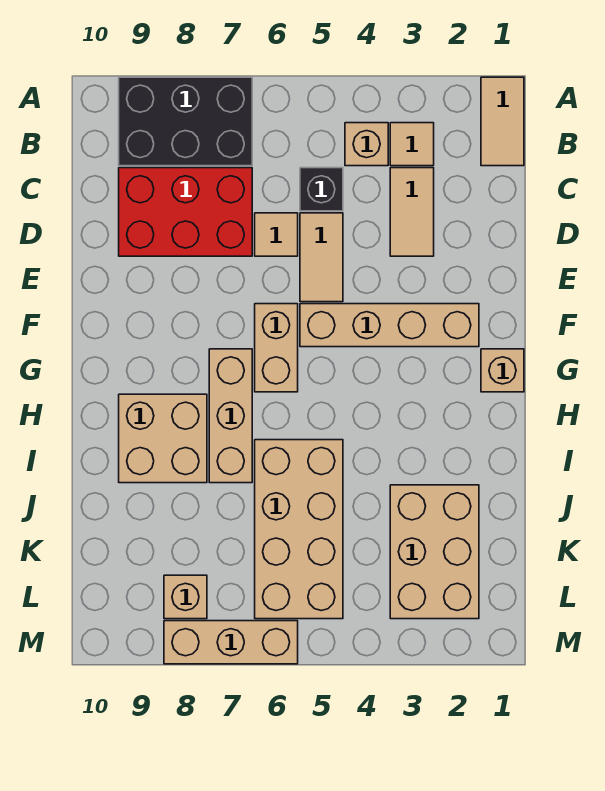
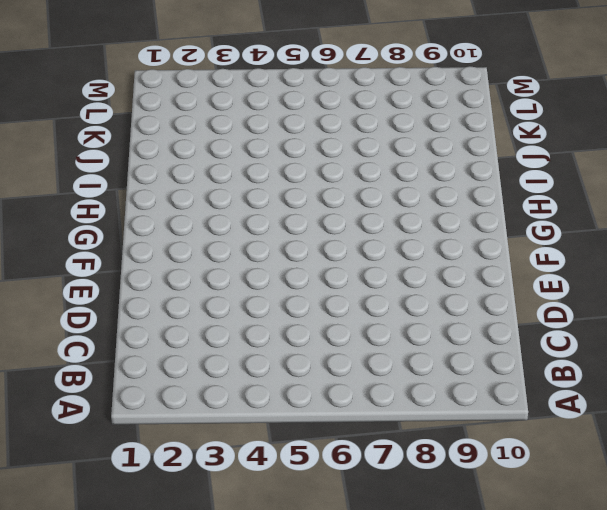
none -> tan 1x2 tile [481,77,524,166]
none -> black 2x3 brick [119,77,252,166]
none -> tan 1x1 tile [390,123,434,166]

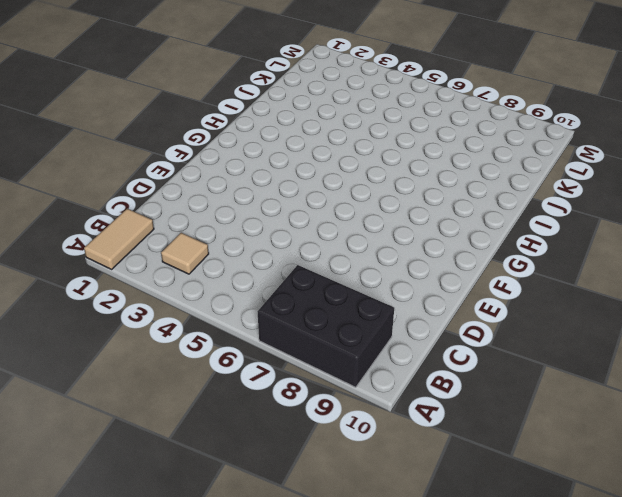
none -> tan 1x1 brick [345,123,388,166]
none -> tan 1x2 tile [390,168,434,256]
none -> black 1x1 brick [300,168,343,211]

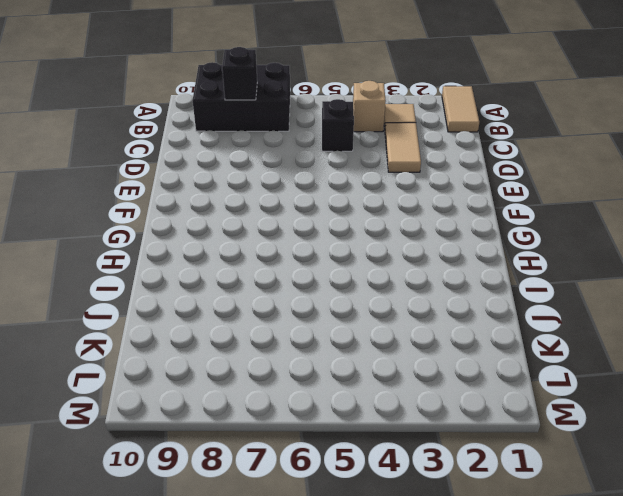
black 1x1 brick [222,47,257,100] -> none
none -> red 2x3 brick [119,168,252,256]
none -> tan 1x2 tile [300,213,343,302]
none -> tan 1x1 tile [255,213,298,256]

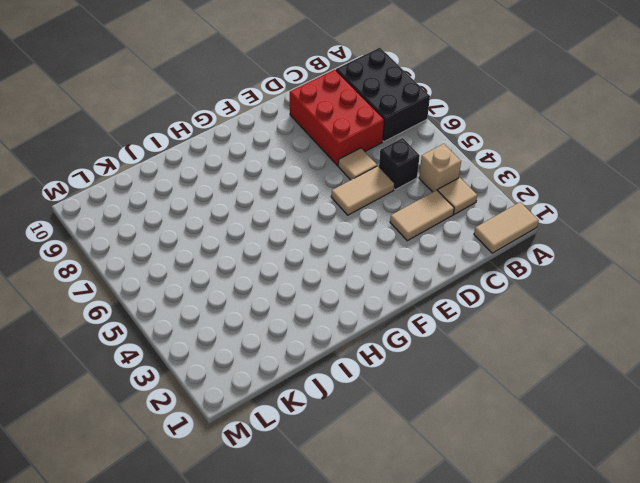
none -> tan 1x4 brick [300,304,479,347]
none -> tan 1x2 brick [255,304,298,392]
none -> tan 1x1 brick [481,349,524,392]

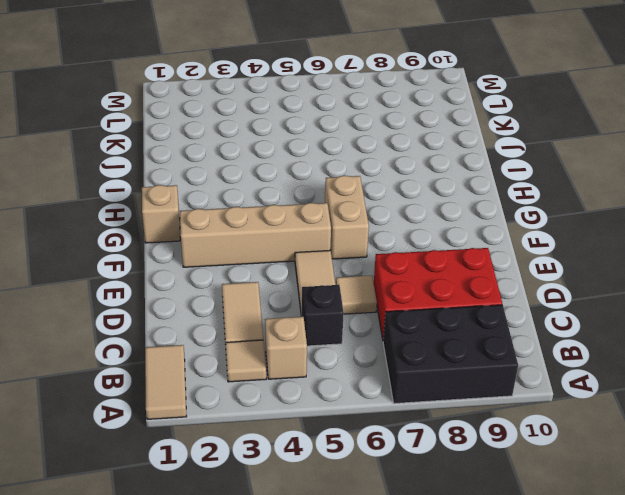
none -> tan 1x3 brick [209,349,252,483]
none -> tan 2x2 brick [119,394,207,483]
none -> tan 2x4 brick [255,440,343,619]

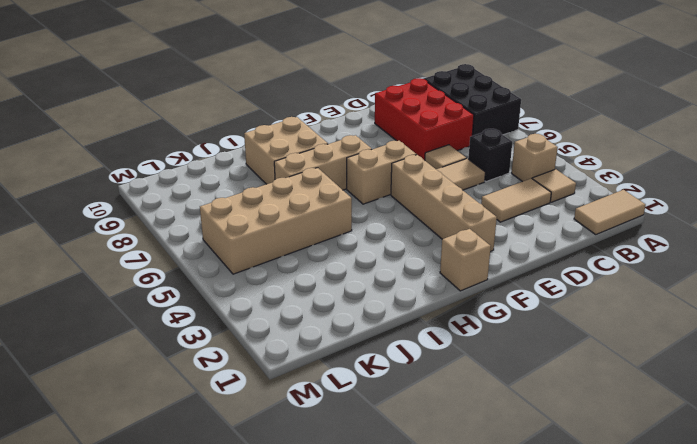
none -> tan 2x3 brick [390,485,479,619]
none -> tan 1x1 brick [164,575,207,619]
none -> tan 1x3 brick [164,621,298,664]

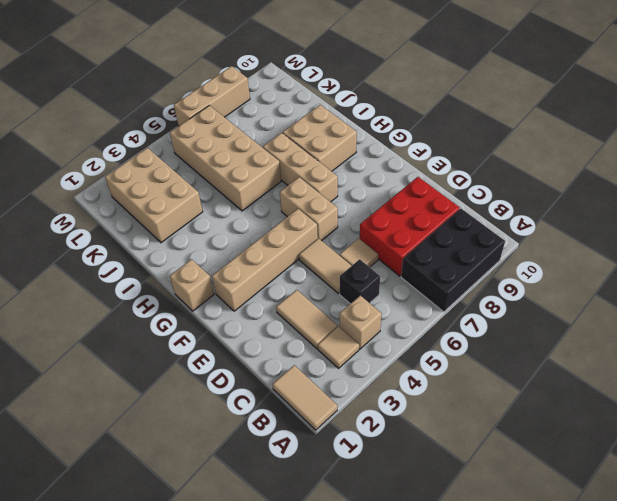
none -> tan 1x1 brick [164,575,207,619]

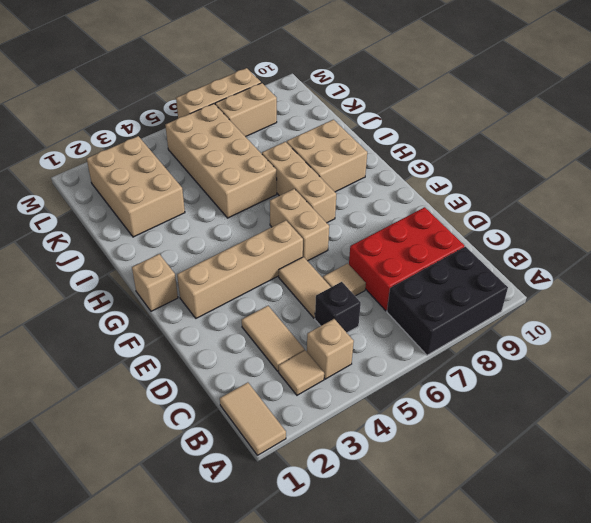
tan 1x2 brick [215,83,277,137] -> tan 1x1 brick [164,575,207,619]

